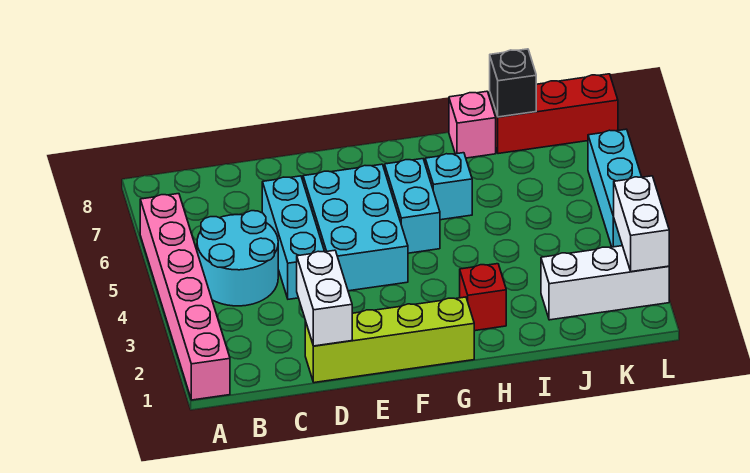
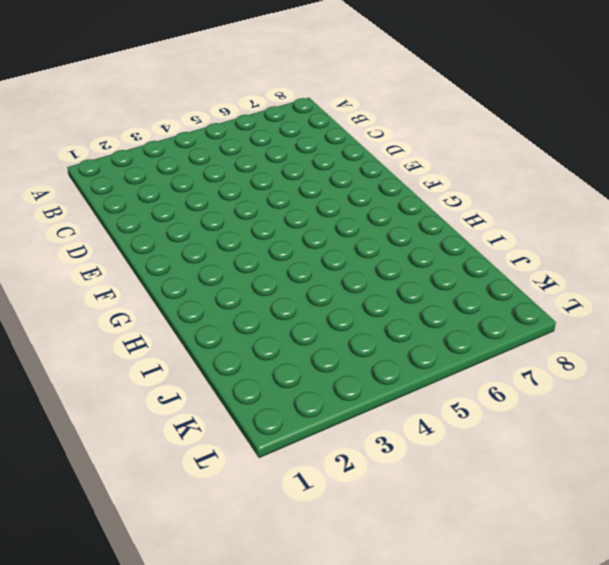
none -> pink 1x6 brick [140,194,230,400]
none -> cyan 2x2 round brick [197,211,278,306]
none -> lime 1x4 brick [305,297,474,383]

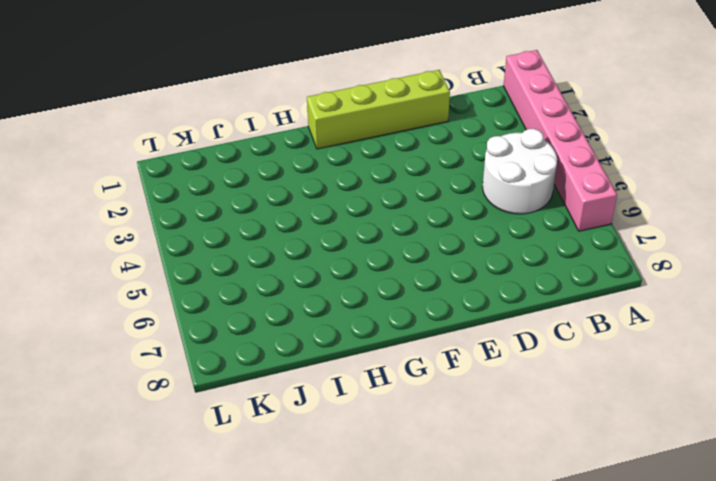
white 2x2 round brick [483,129,557,214] -> cyan 2x2 round brick [197,211,278,306]
none -> cyan 1x3 brick [262,176,325,299]
none -> cyan 2x3 brick [303,164,408,291]
none -> cyan 1x2 brick [385,159,440,253]

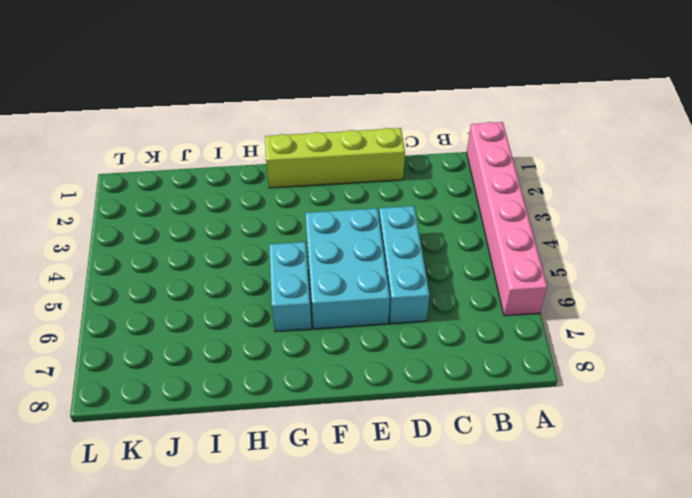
none -> cyan 2x2 round brick [197,211,278,306]
none -> red 1x1 brick [460,264,506,331]
none -> cyan 1x1 brick [425,153,472,220]

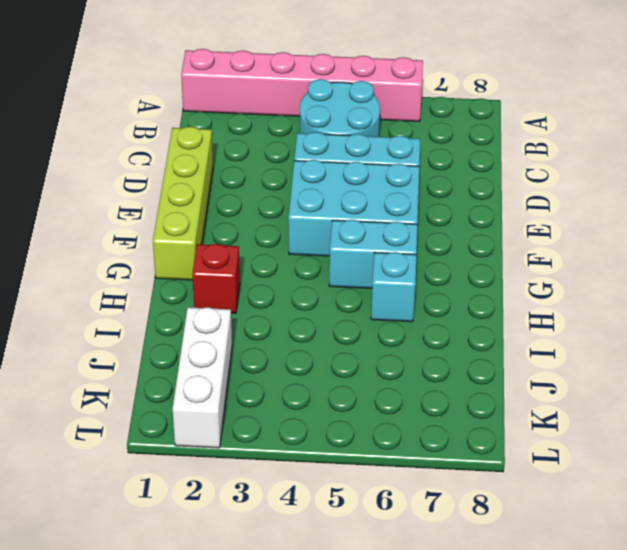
none -> pink 1x1 brick [449,91,496,158]
none -> red 1x3 brick [490,74,618,154]
none -> cyan 1x3 brick [588,129,641,247]

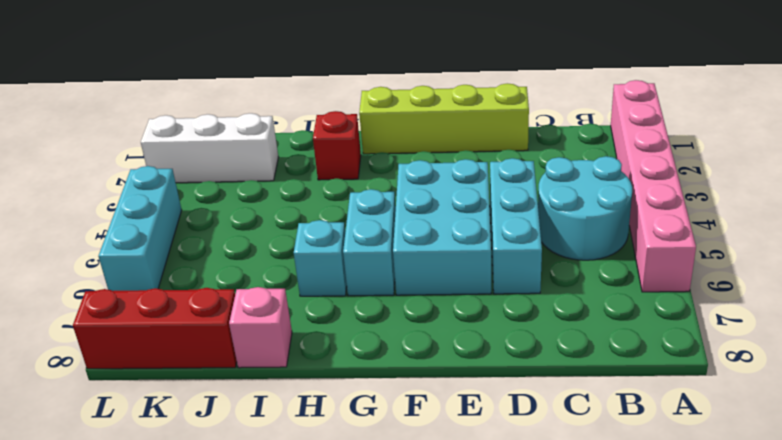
none -> white 1x2 brick [297,250,352,346]
none -> black 1x1 brick [490,49,536,117]
none -> white 1x2 brick [613,176,669,272]

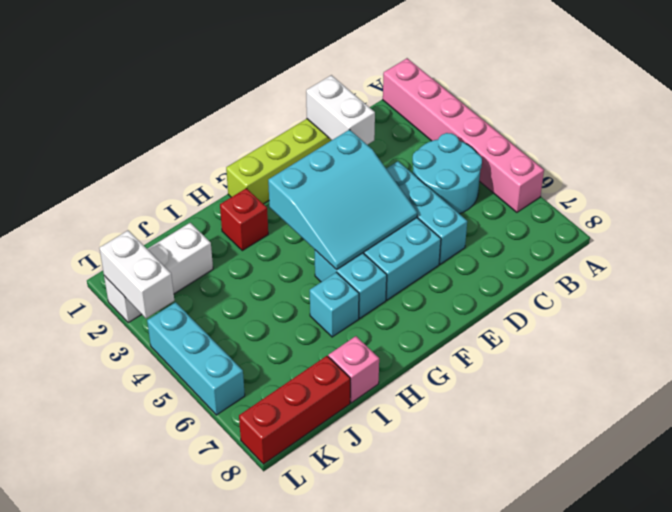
cyan 3x3 slope [268,129,417,270] -> none
none -> black 1x1 brick [490,49,536,117]

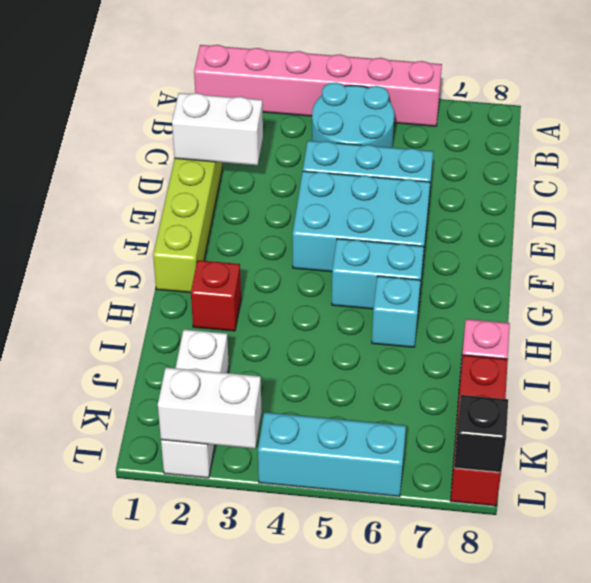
black 1x1 brick [454,395,508,472] -> black 1x1 brick moved to [490,49,536,117]

